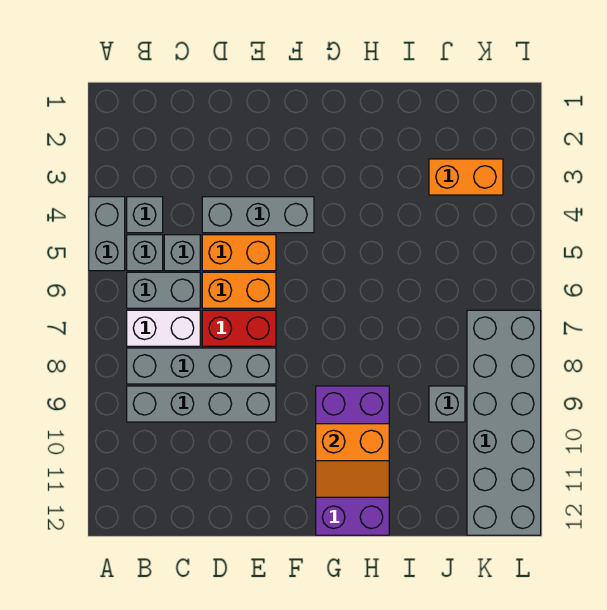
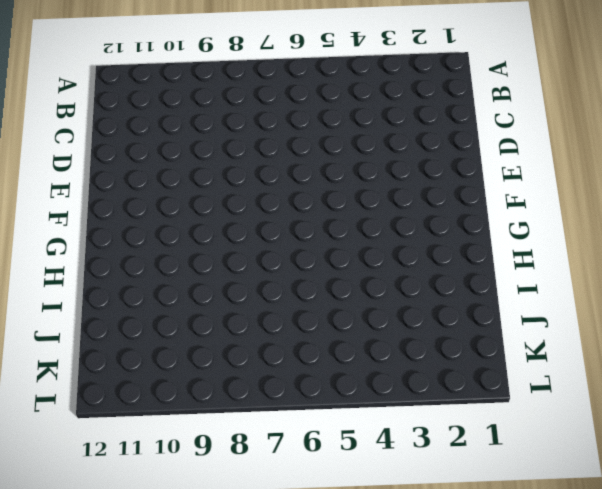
none -> grey 1x2 brick [89,197,125,271]
none -> grey 1x1 brick [127,197,163,233]
none -> grey 1x1 brick [127,235,163,271]

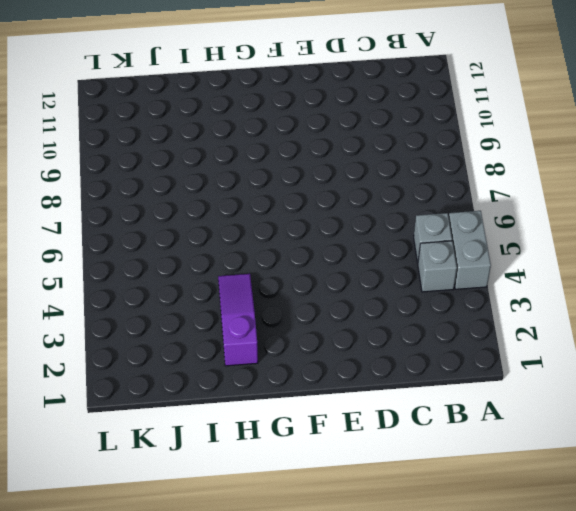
purple 1x3 slope [218,274,258,366] -> none
none -> grey 1x2 brick [127,272,200,308]
none -> white 1x2 brick [127,310,200,346]
none -> grey 1x4 brick [127,348,276,384]

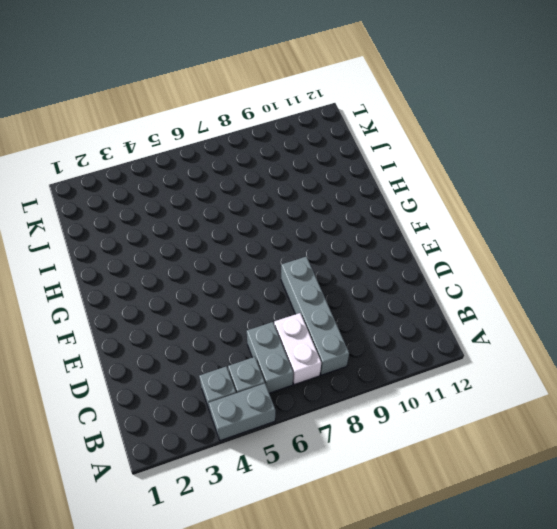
none -> grey 1x4 brick [127,386,276,422]
none -> grey 1x1 brick [164,235,200,271]
none -> grey 1x3 brick [202,197,314,233]

